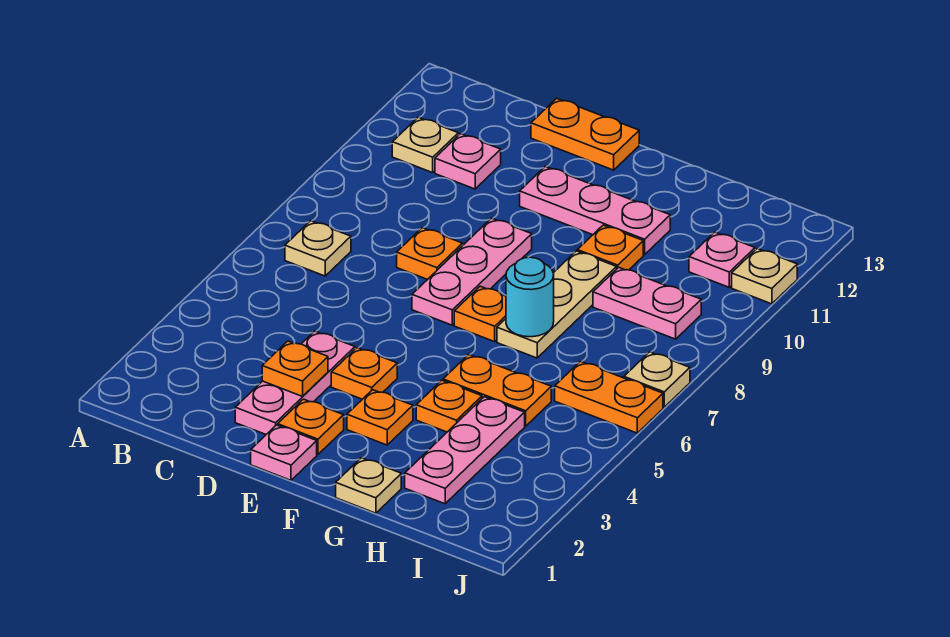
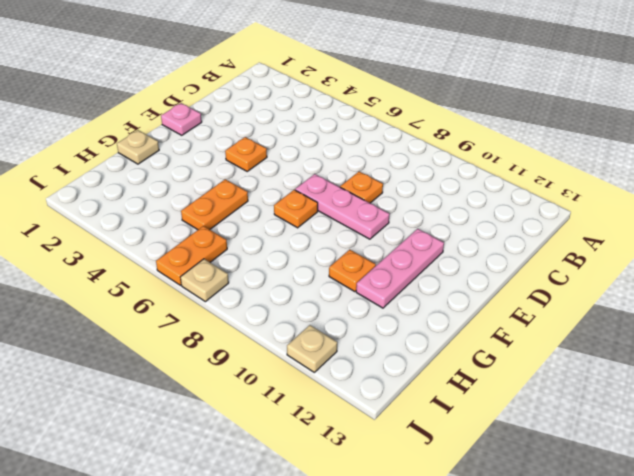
none -> tan 1x1 plate [285,221,351,276]
none -> tan 1x1 plate [392,117,458,173]
none -> pink 1x1 plate [435,134,501,189]

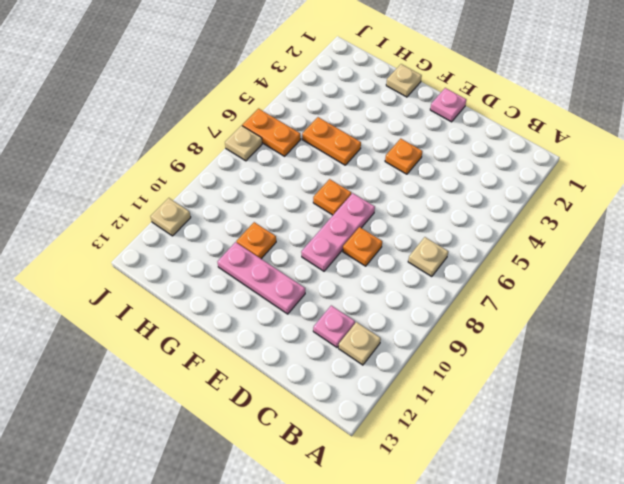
none -> pink 1x3 plate [235,331,355,434]
none -> orange 1x2 plate [531,98,639,170]
none -> orange 1x1 plate [278,399,344,455]

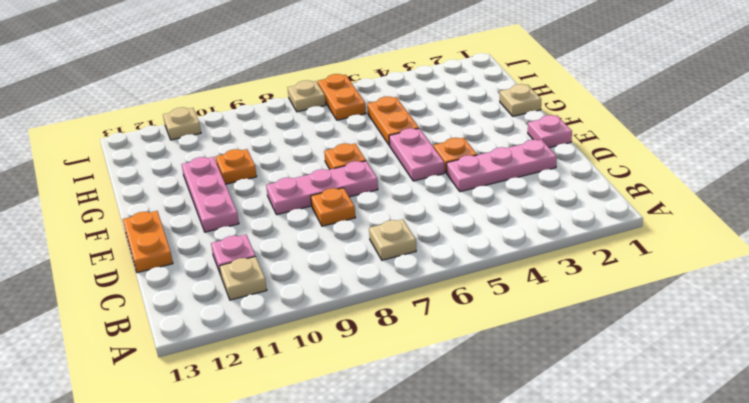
pink 1x2 plate [389,128,445,181] -> pink 1x2 plate moved to [593,267,701,339]
none -> orange 1x1 plate [278,399,344,455]
none -> orange 1x1 plate [347,390,413,445]
none -> orange 1x1 plate [416,380,482,432]

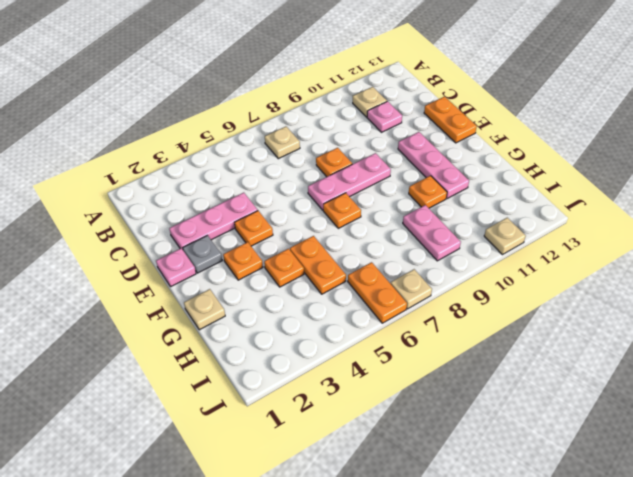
grey 1x1 plate [183,235,222,273] -> orange 1x1 plate [278,399,344,455]
none -> tan 1x3 plate [497,251,617,358]
none -> pink 1x3 plate [405,397,525,504]
none -> pink 1x1 plate [689,232,755,287]

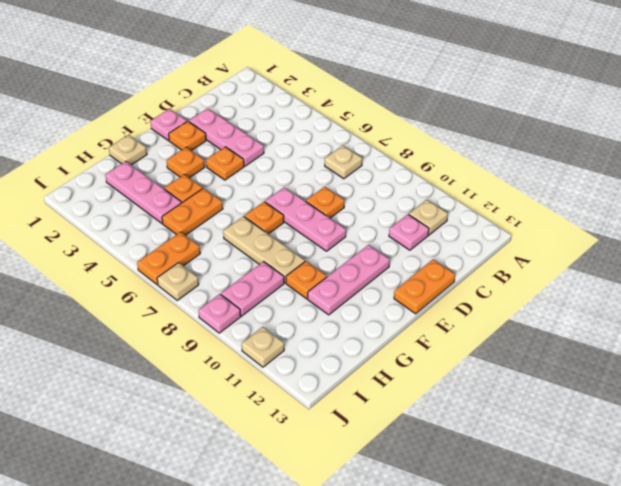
pink 1x1 plate [198,294,241,333] -> pink 1x1 plate moved to [689,232,755,287]
none -> orange 1x1 plate [262,341,328,396]
none -> cyan 1x1 round brick [506,257,554,337]

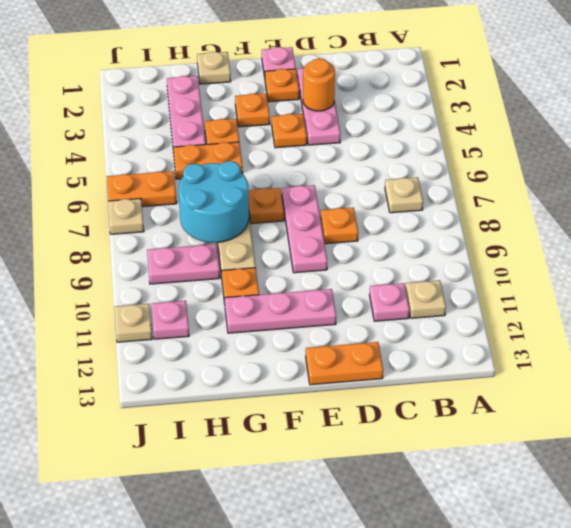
orange 1x1 round brick [303,59,335,111] -> orange 1x1 plate [262,341,328,396]
cyan 2x2 round brick [178,161,249,243] -> cyan 1x1 round brick [506,257,554,337]

